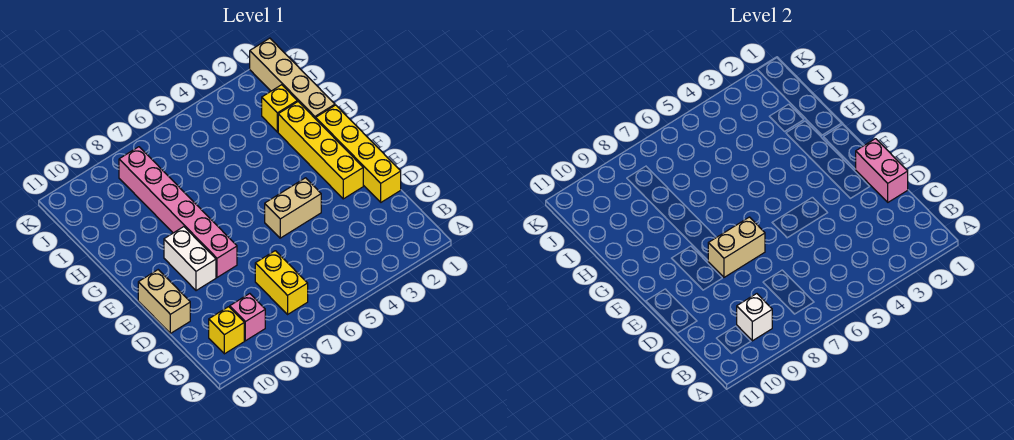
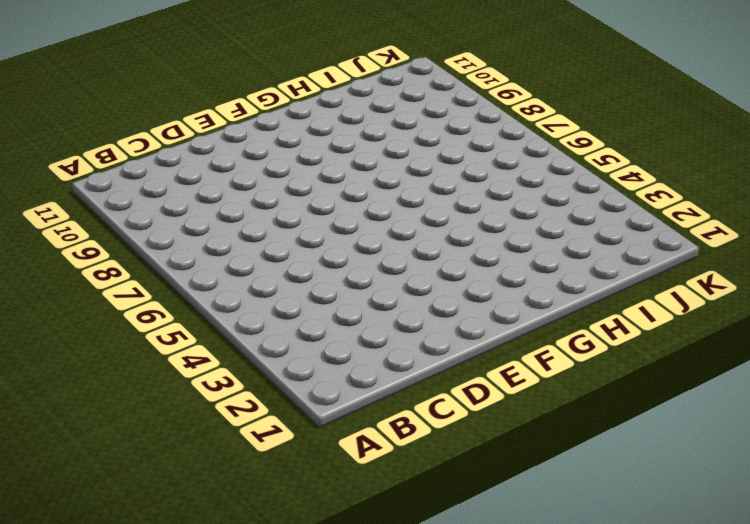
none -> yellow 1x2 brick [255,251,308,314]
none -> pink 1x1 brick [230,294,265,341]
none -> yellow 1x1 brick [209,307,244,354]

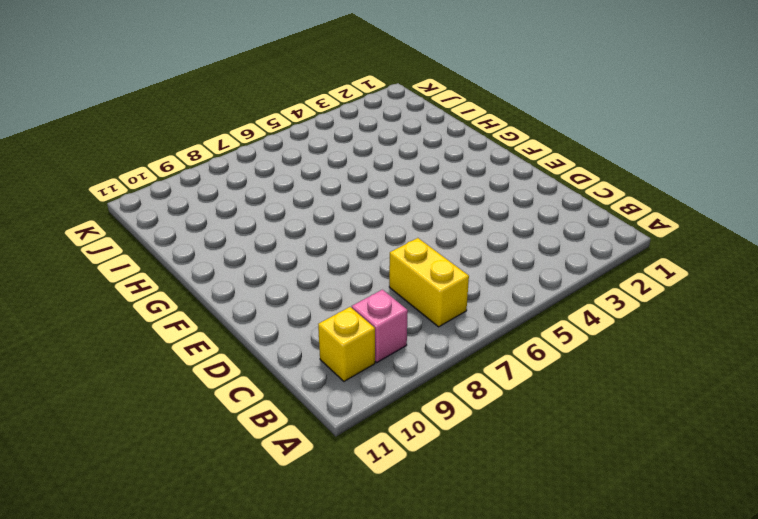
none -> yellow 1x4 brick [316,105,401,202]
none -> tan 1x2 brick [138,270,190,333]
none -> yellow 1x4 brick [278,102,363,199]

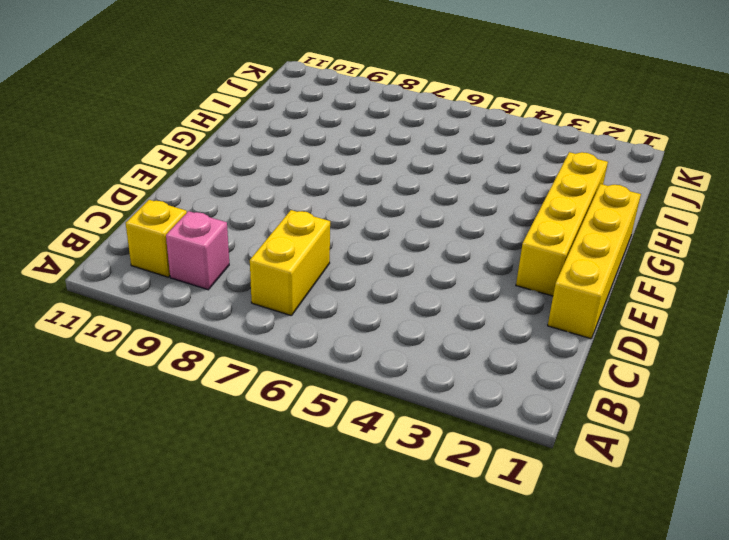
none -> tan 1x2 brick [138,270,190,333]
none -> tan 1x2 brick [265,178,321,238]
none -> pink 1x6 brick [119,147,237,277]

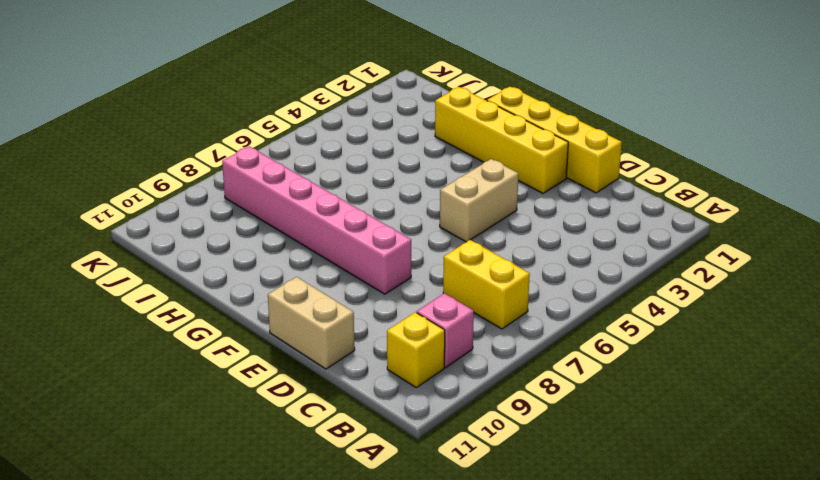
none -> white 1x2 brick [164,227,216,291]
none -> tan 1x4 brick [250,38,335,119]
none -> yellow 1x1 brick [262,85,297,132]

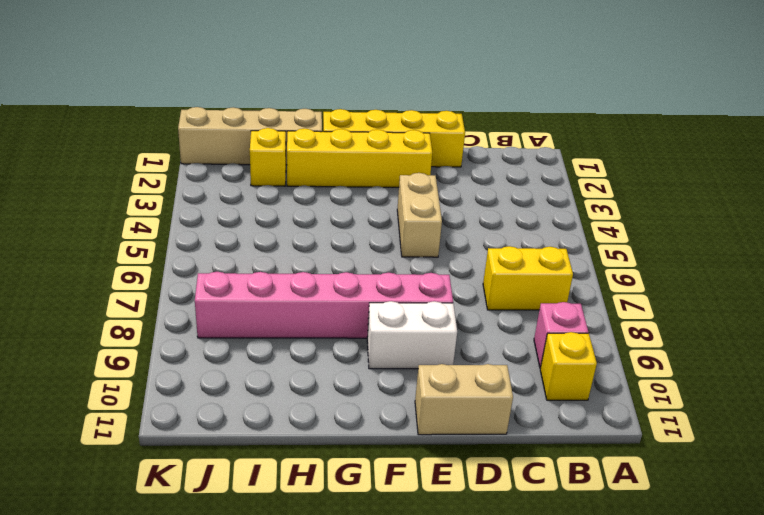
none -> white 1x1 brick [737,294,772,341]
none -> pink 1x2 brick [856,139,908,202]
none -> tan 1x2 brick [708,217,765,277]

